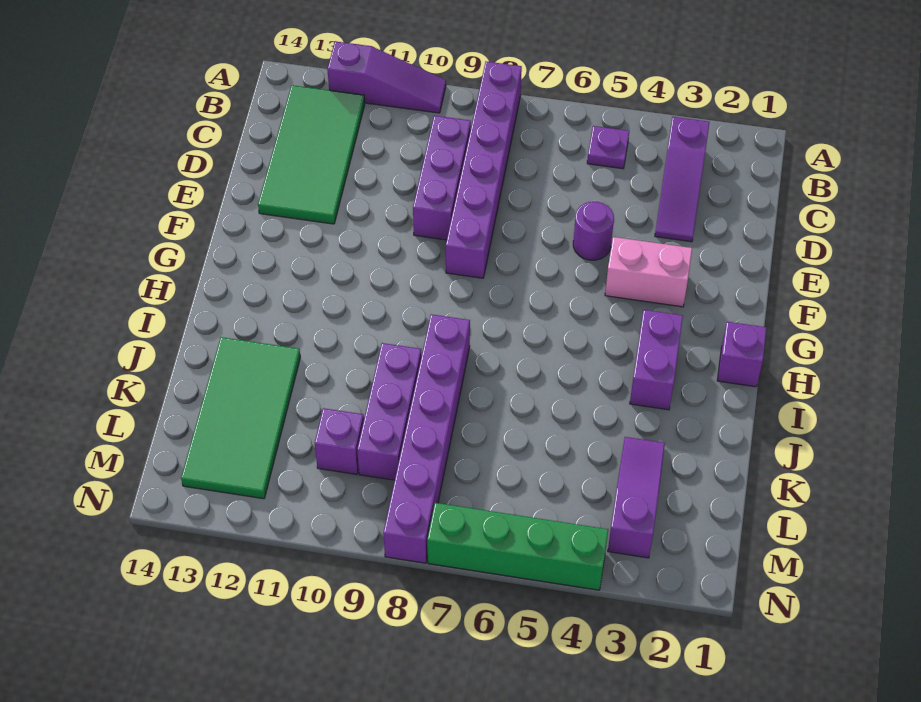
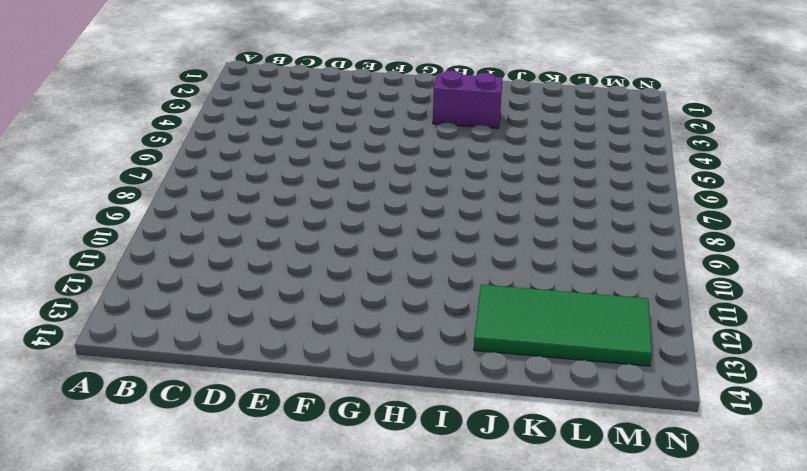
none -> purple 1x6 brick [446,61,522,278]
none -> purple 1x3 slope [327,41,446,113]
none -> purple 1x3 slope [655,117,709,242]

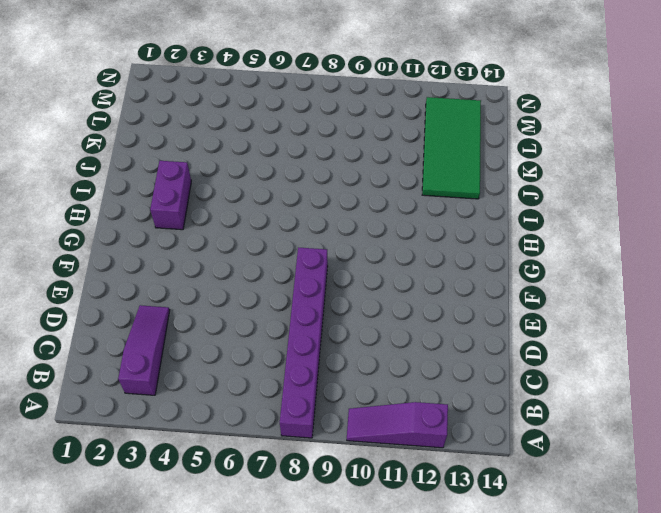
none -> purple 1x1 plate [587,126,629,169]
none -> green 2x4 tile [258,85,365,224]
none -> purple 1x3 brick [413,116,471,240]

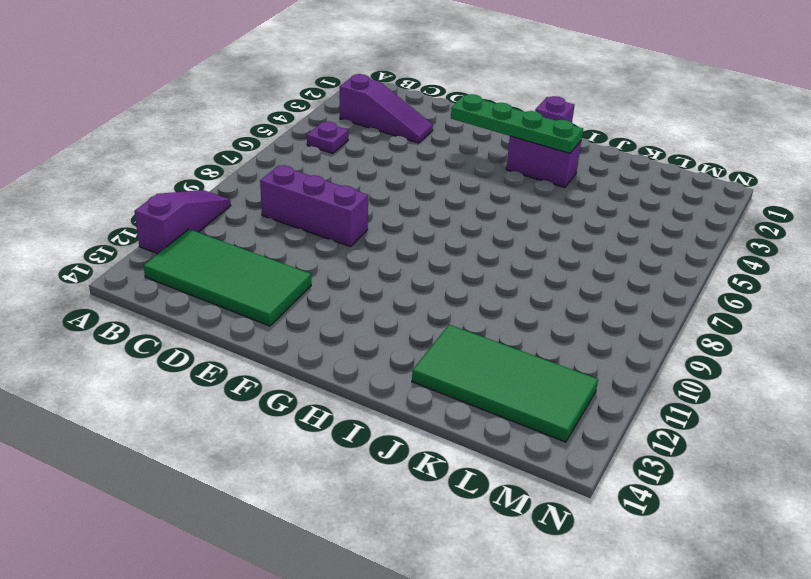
green 1x4 plate [451,94,583,153] -> none
none -> purple 1x6 brick [446,61,522,278]
none -> purple 1x1 round brick [573,202,614,260]
none -> pink 1x2 brick [605,237,692,307]

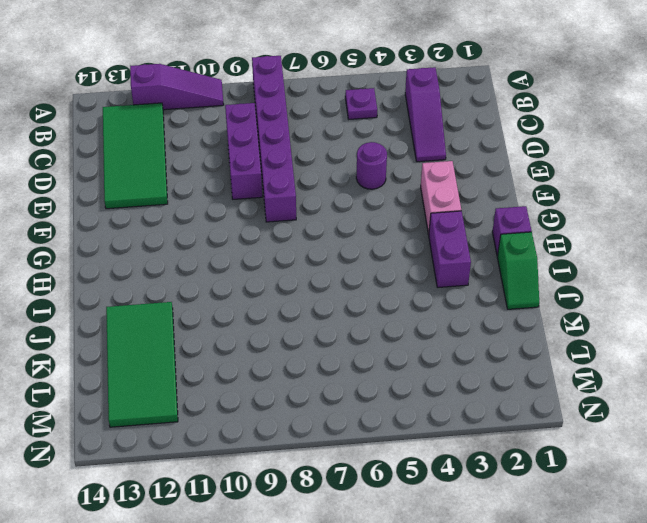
pink 1x2 brick [421,161,461,235] -> pink 1x2 brick turned to [605,237,692,307]
green 1x2 slope [497,232,539,309] -> none
none -> purple 1x6 brick [383,314,470,563]
none -> purple 1x3 brick [357,343,421,480]
none -> purple 1x3 slope [608,437,665,558]

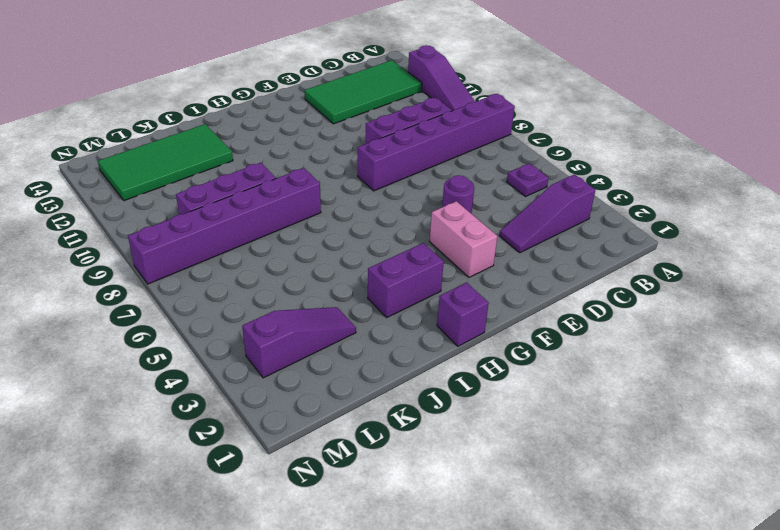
none -> purple 1x1 brick [315,408,364,474]
none -> green 1x4 brick [427,503,608,590]

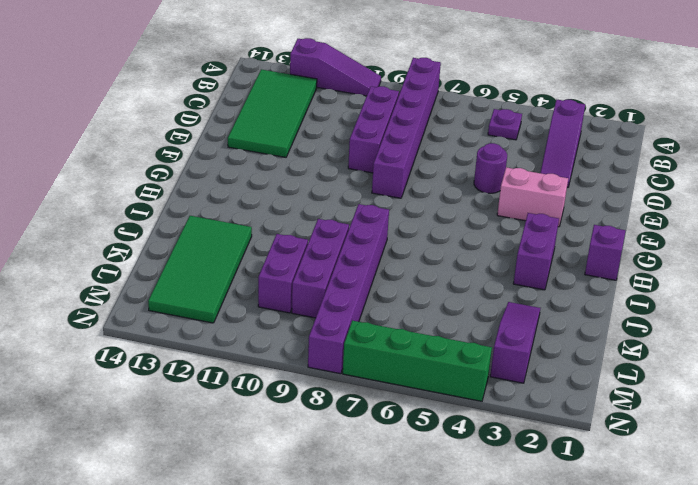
purple 1x2 brick [258,234,308,313] -> purple 1x1 brick [315,408,364,474]

